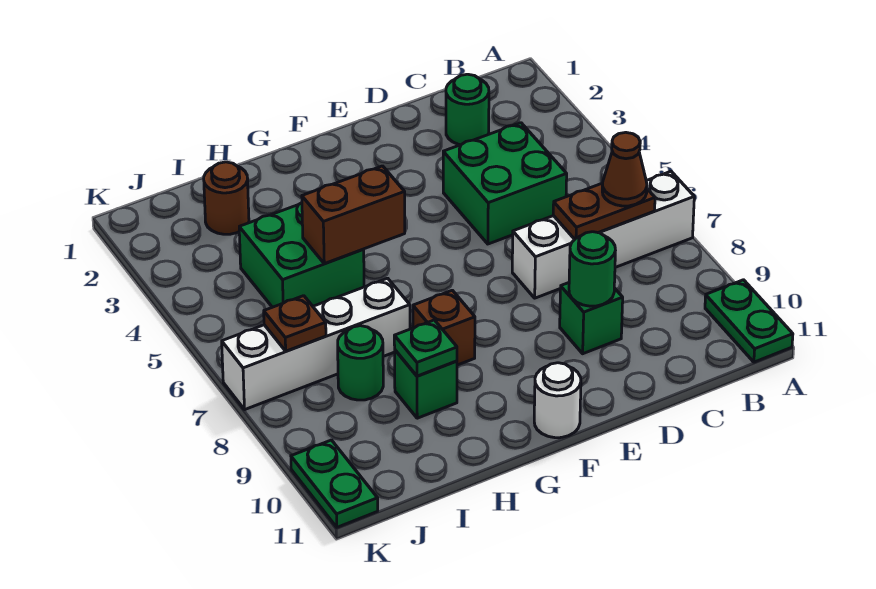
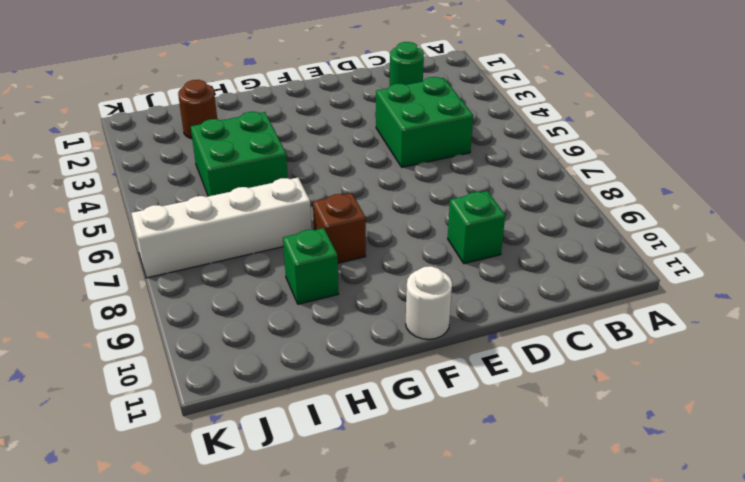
none -> white 1x4 brick [512,171,694,298]
none -> green 1x2 plate [705,280,793,362]
none -> green 1x1 round brick [338,326,383,400]

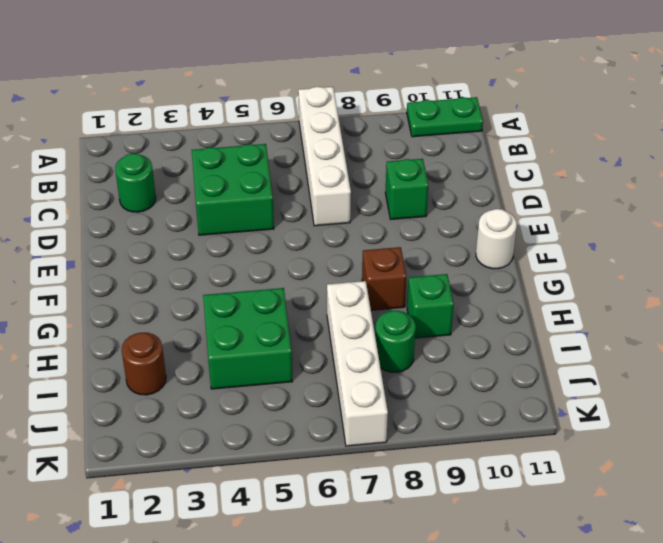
none -> green 1x2 plate [291,440,378,527]
none -> brown 1x2 plate [553,184,655,239]
none -> green 1x1 round brick [569,232,615,306]

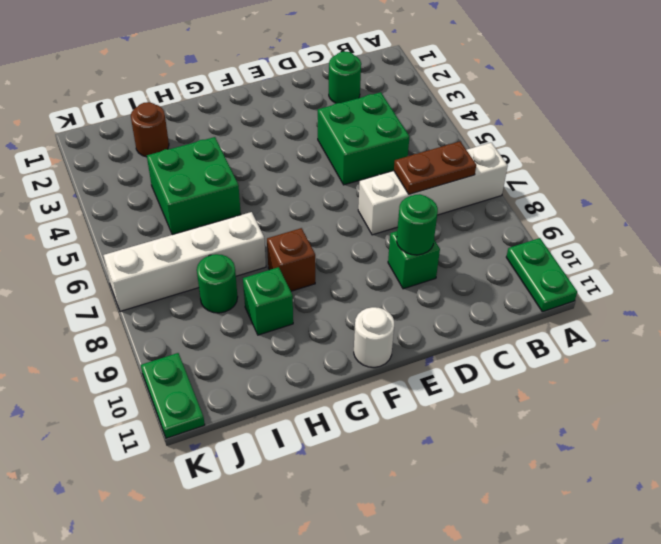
none -> brown 1x2 brick [302,166,405,264]
none -> green 1x1 plate [394,320,457,376]
none -> brown 1x1 plate [264,296,326,351]

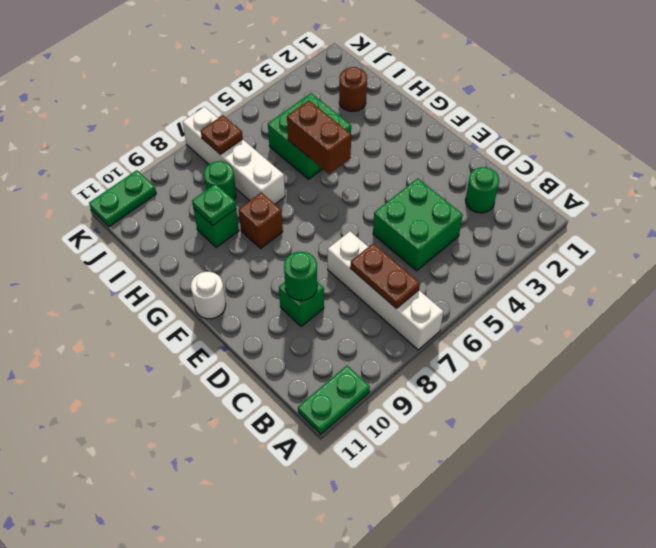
none -> brown 1x1 cone [602,132,647,206]

